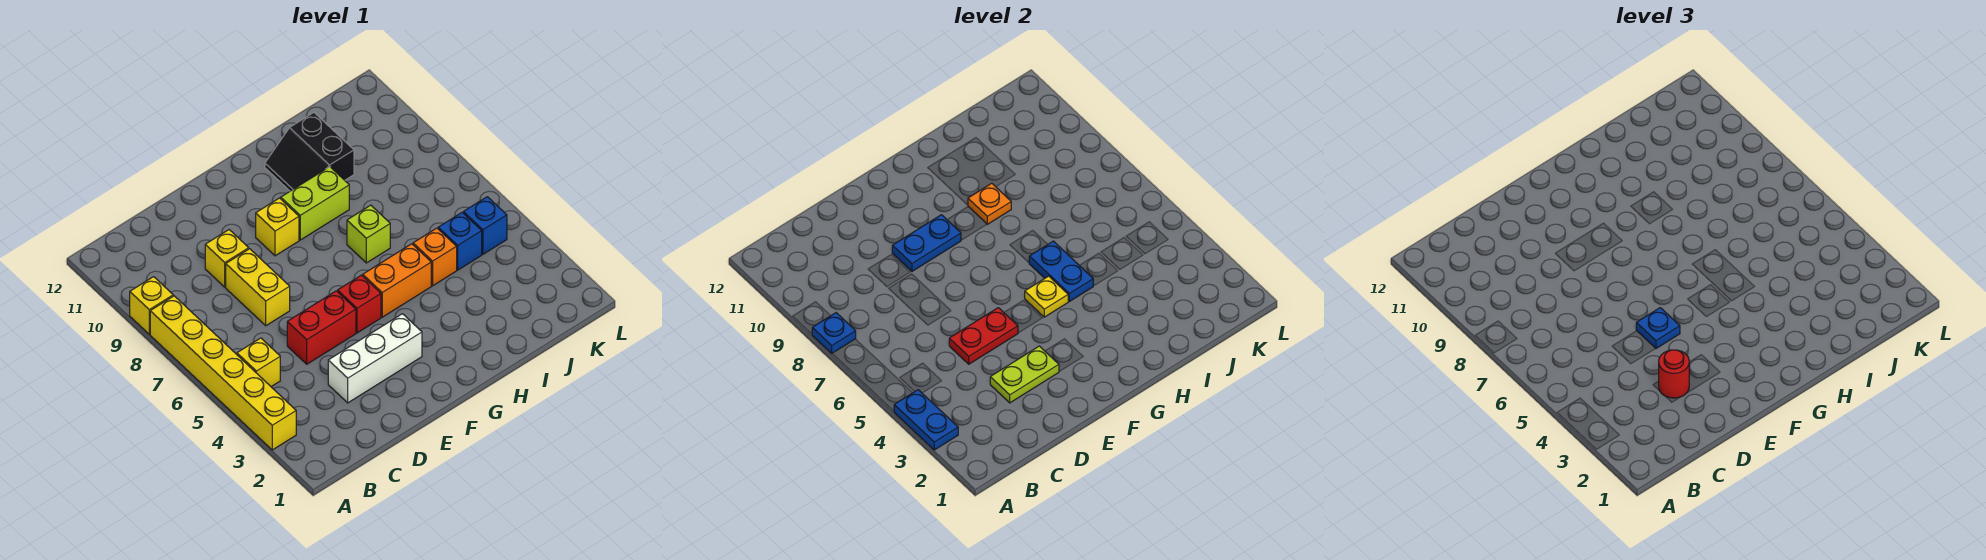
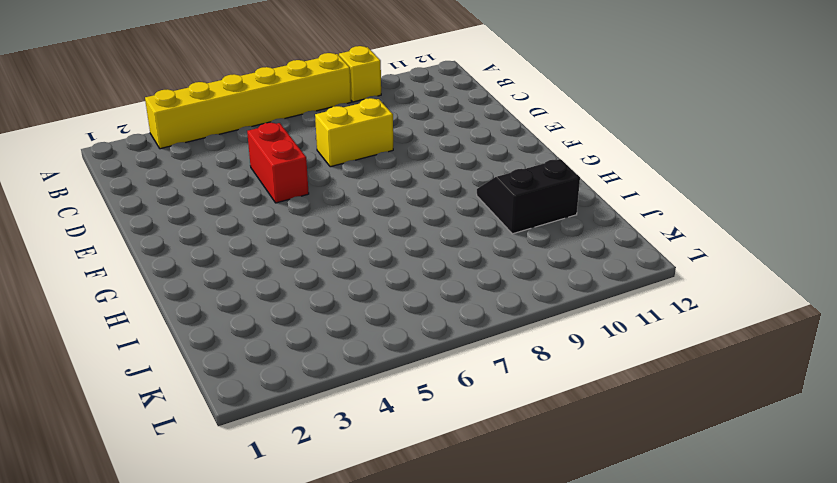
none -> yellow 1x1 brick [237,338,280,387]
none -> white 1x3 brick [328,314,422,403]
none -> yellow 1x1 brick [205,230,249,287]

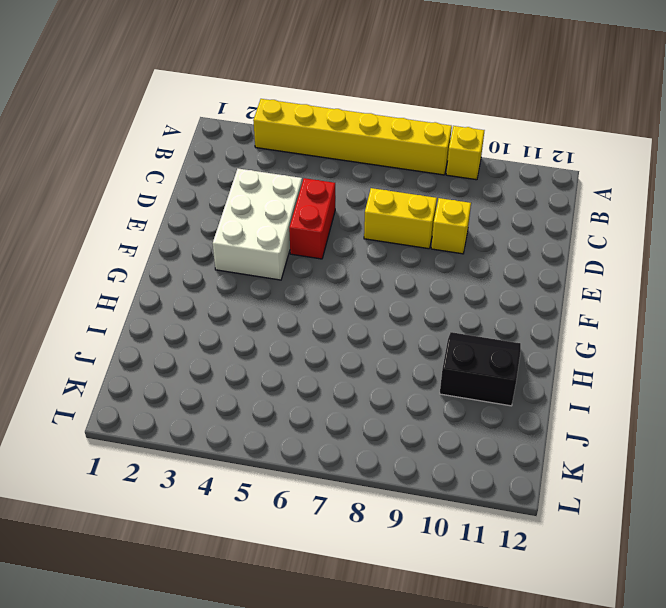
white 2x3 brick [213,169,302,280] -> white 1x3 brick [328,314,422,403]
none -> yellow 1x1 brick [237,338,280,387]
none -> red 1x1 brick [338,275,381,333]
none -> yellow 1x1 brick [256,198,299,256]

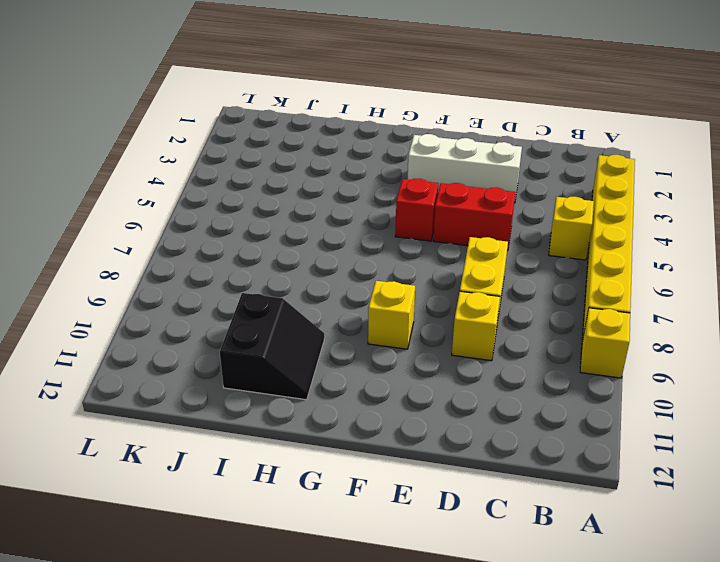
none -> orange 1x2 brick [363,244,431,317]
none -> lime 1x2 brick [281,167,349,240]
none -> lime 1x1 brick [347,205,390,263]

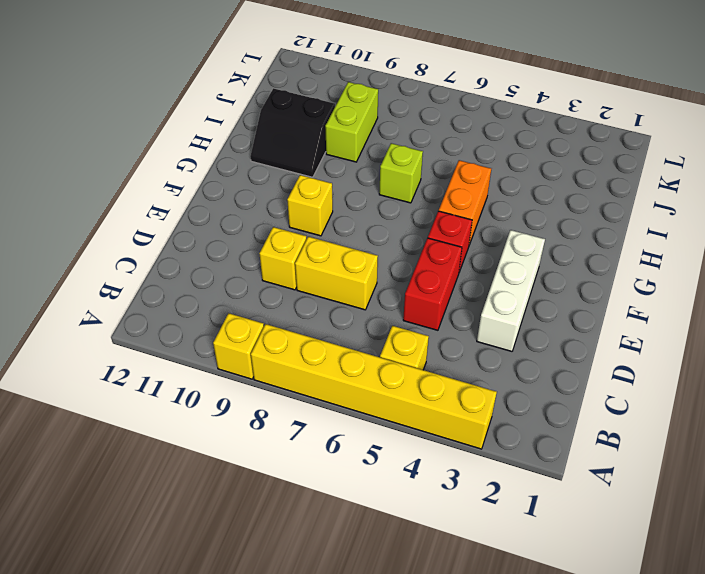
lime 1x2 brick [325,82,378,162] -> lime 1x2 brick moved to [281,167,349,240]
none -> orange 1x1 brick [413,228,457,286]
none -> blue 1x1 brick [438,213,482,270]
none -> blue 1x1 brick [463,197,507,254]

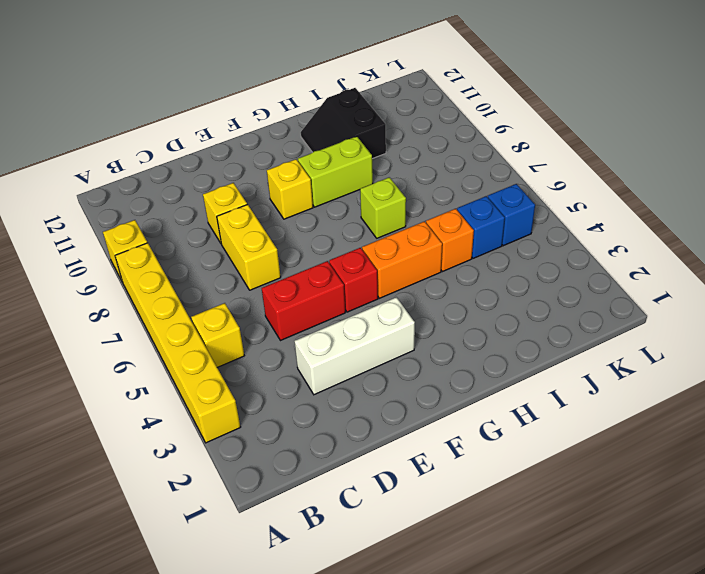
none -> blue 1x2 plate [894,390,958,450]
none -> blue 1x1 plate [812,313,856,353]
none -> lime 1x2 plate [990,346,1059,403]

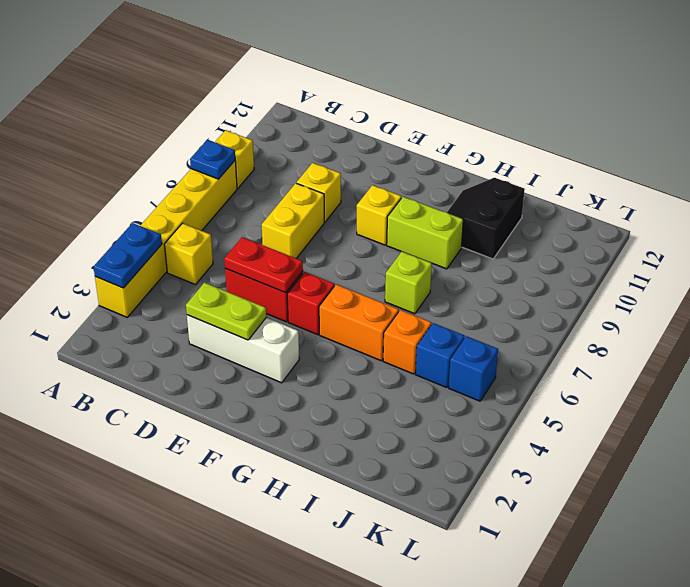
none -> blue 1x2 plate [892,215,961,271]
none -> yellow 1x1 plate [1025,276,1068,317]
none -> blue 1x2 plate [1029,241,1093,301]

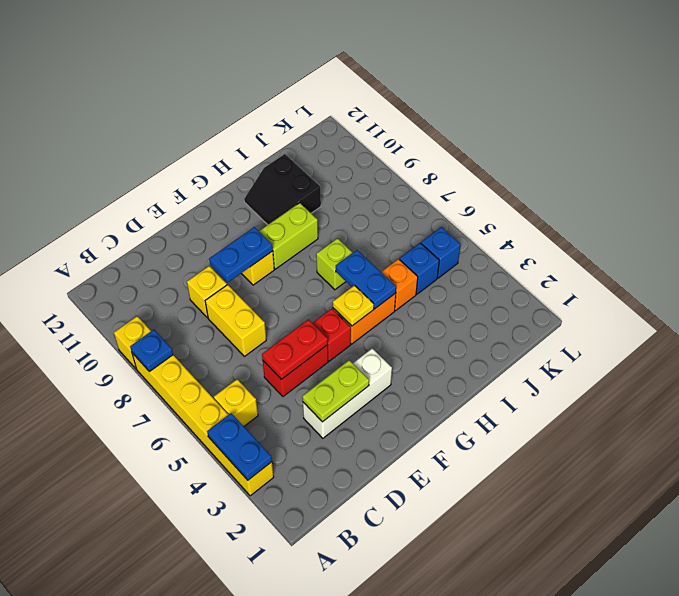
none -> orange 1x1 plate [968,183,1011,224]
none -> red 1x1 round brick [1659,350,1689,398]
none -> blue 1x1 plate [1636,308,1680,349]

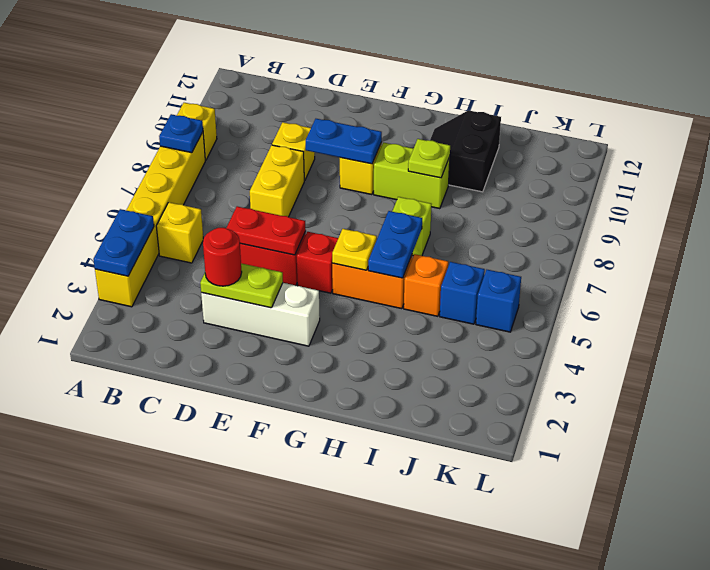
lime 1x1 plate [408,139,450,178] -> orange 1x1 plate [968,183,1011,224]
none -> blue 1x1 plate [1636,308,1680,349]

